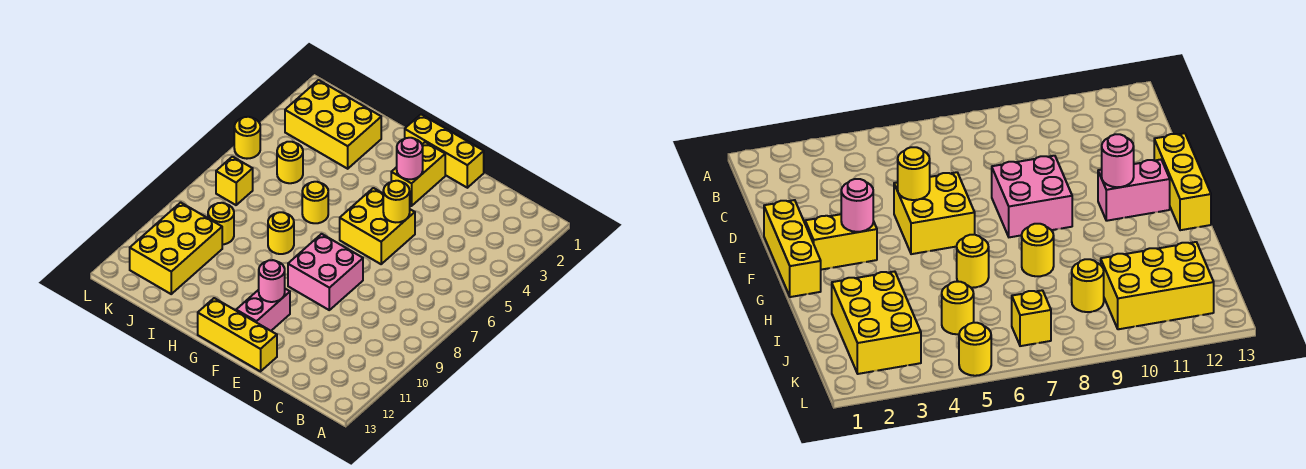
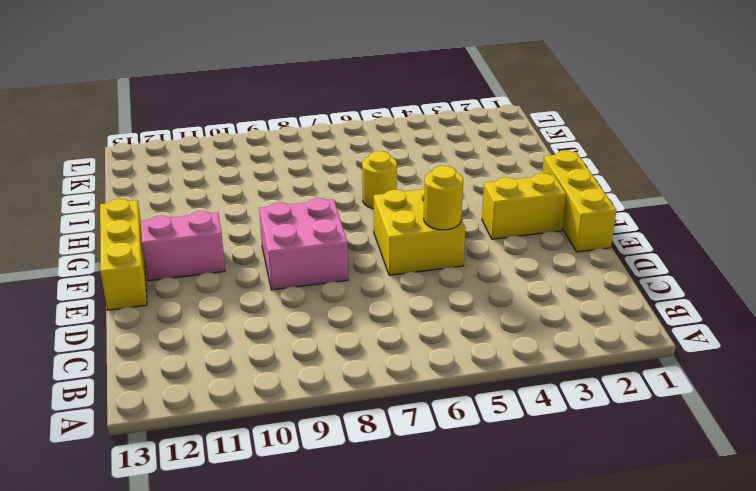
none -> yellow 1x1 round brick [268,212,294,254]
none -> yellow 2x3 brick [285,80,381,169]
none -> yellow 1x1 round brick [277,142,303,183]

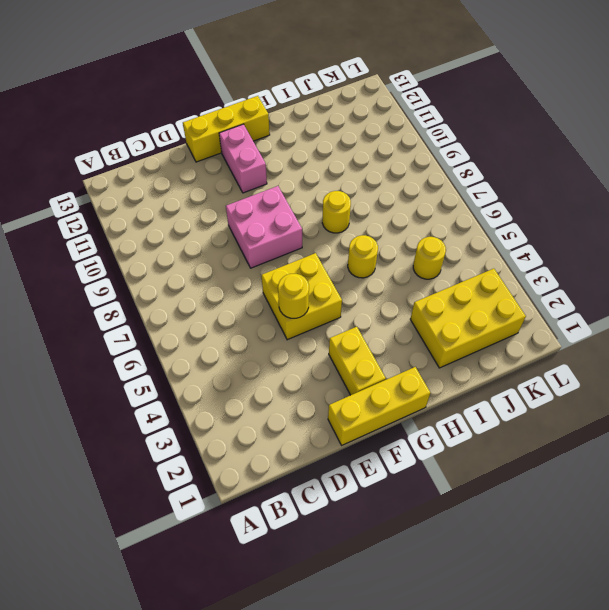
none -> yellow 1x1 round brick [208,203,234,244]
none -> yellow 2x3 brick [130,202,222,294]
none -> yellow 1x1 brick [216,157,253,205]

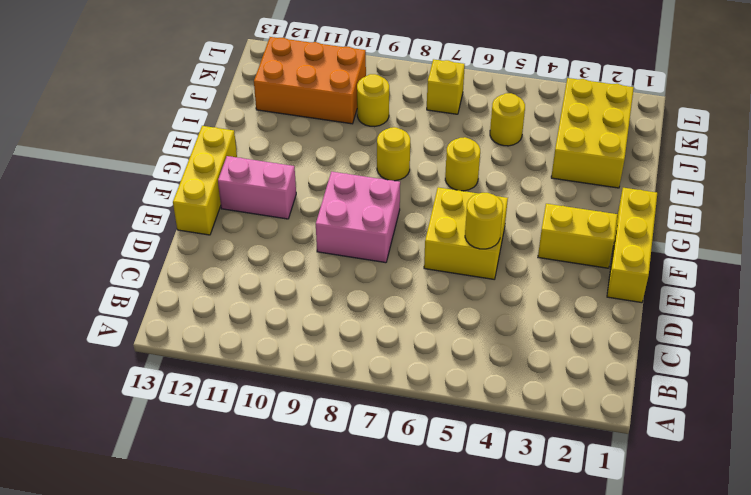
orange 2x3 brick [254,37,366,124] -> yellow 2x3 brick [130,202,222,294]
none -> yellow 1x1 round brick [234,117,260,159]
none -> pink 1x1 round brick [397,138,423,179]
none -> pink 1x1 round brick [259,260,285,302]

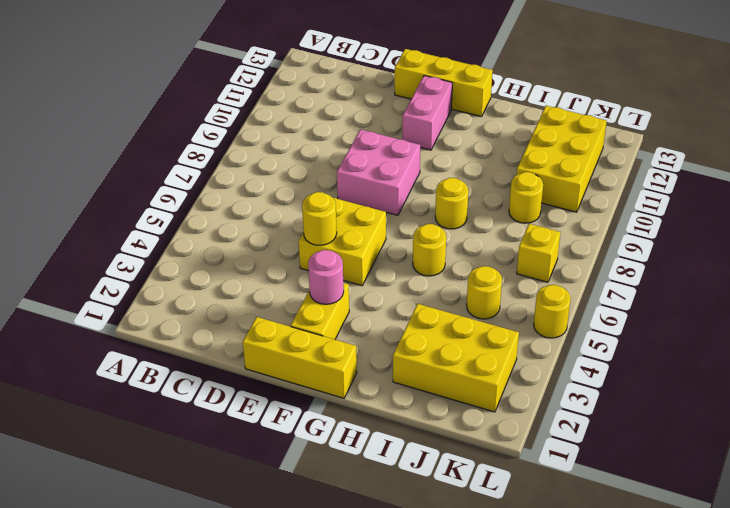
none -> pink 1x1 round brick [259,260,285,302]

